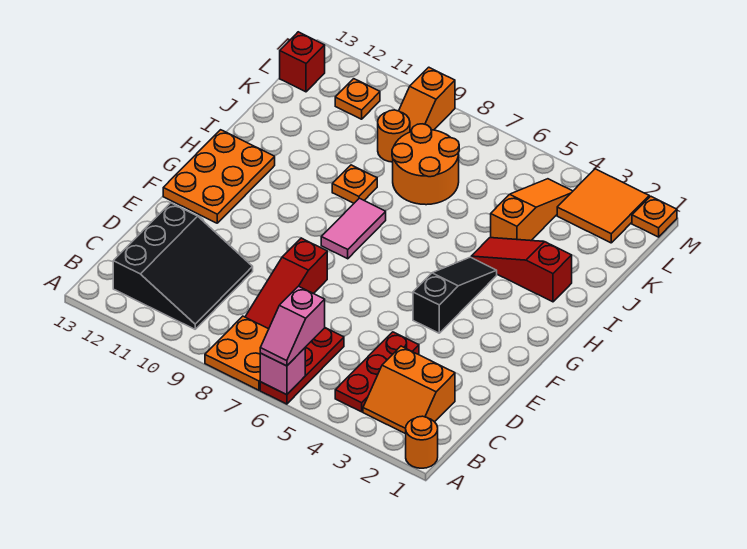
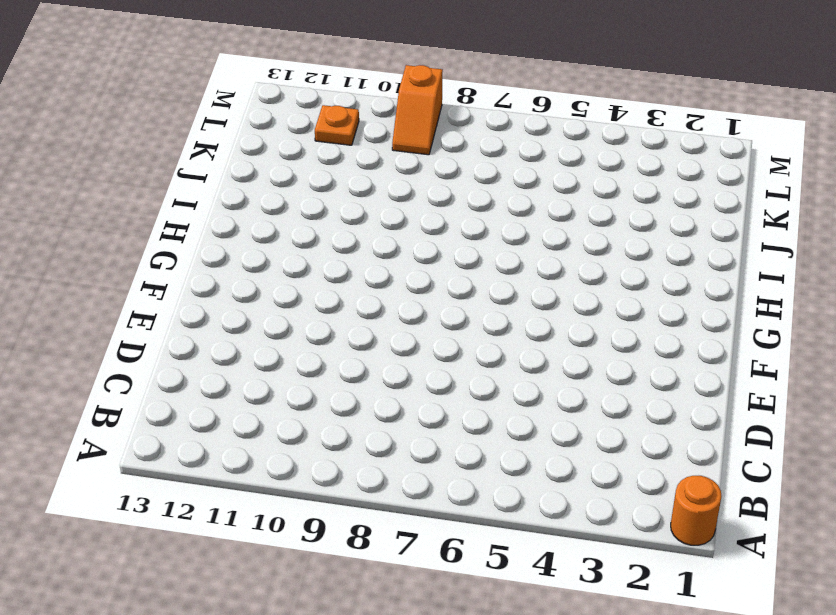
none -> red 1x3 plate [260,328,344,404]
none -> orange 2x2 plate [205,316,269,390]
none -> orange 2x2 slope [363,346,455,434]

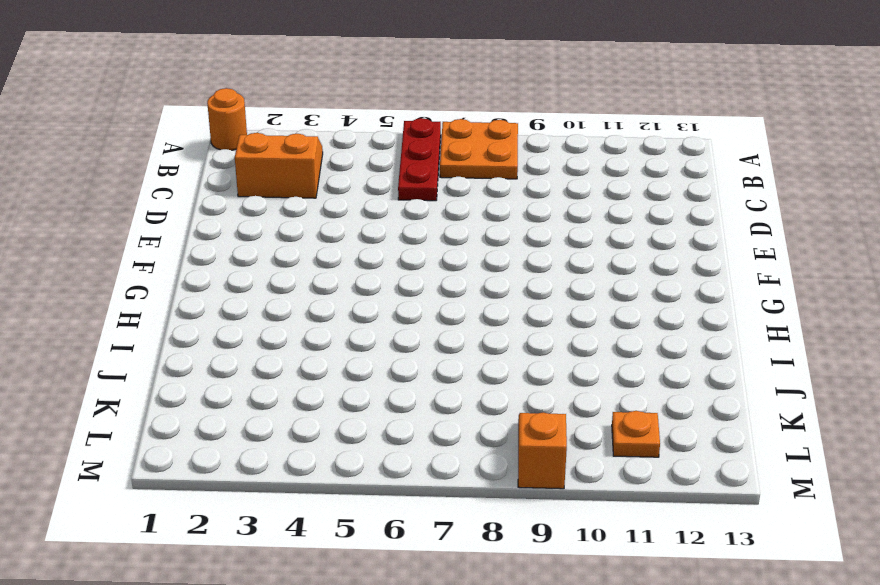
none -> red 1x3 plate [335,332,419,412]
none -> black 3x3 slope [113,203,253,329]
none -> red 1x3 slope [245,238,327,329]

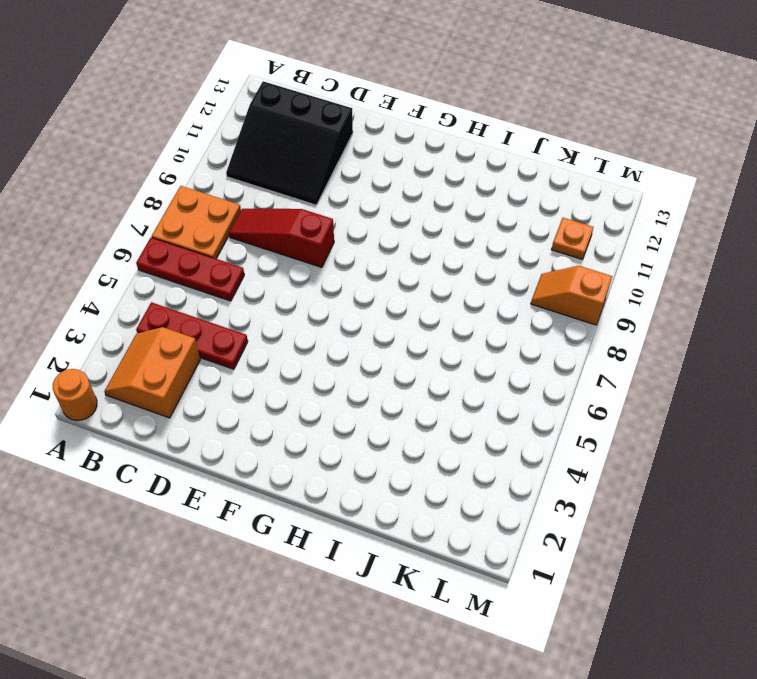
none -> black 1x3 slope [413,257,497,333]
none -> orange 2x3 plate [163,130,275,223]
none -> pink 1x2 tile [321,198,386,259]

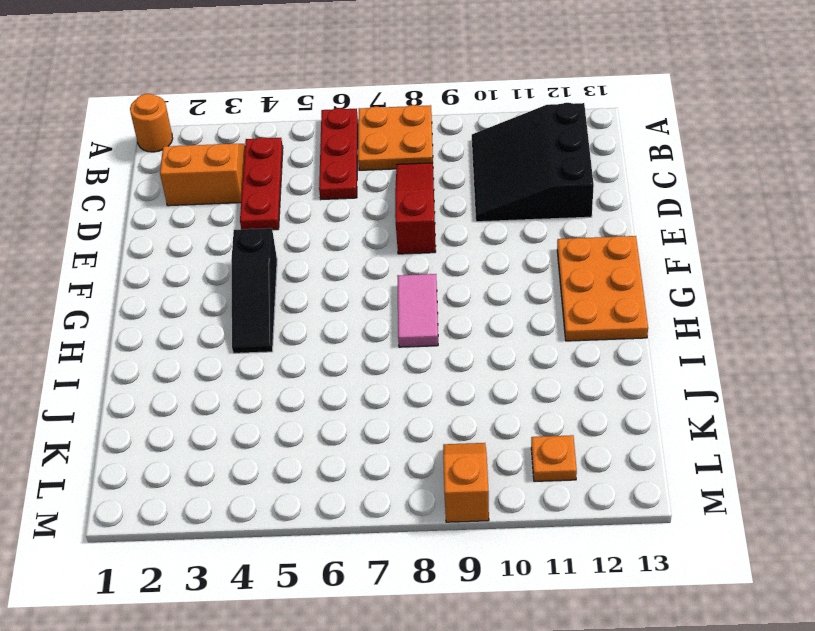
none -> red 1x3 slope [471,238,572,302]
none -> orange 1x1 plate [332,165,377,203]
none -> orange 1x3 slope [491,179,573,241]

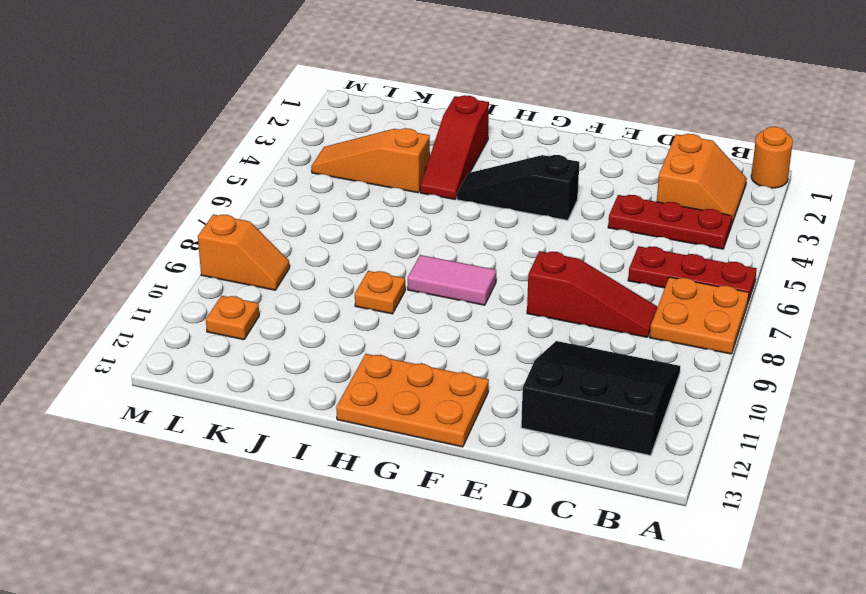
none -> orange 2x2 round brick [392,124,459,205]
none -> orange 1x1 round brick [378,110,410,162]
none -> orange 2x2 tile [557,169,649,243]

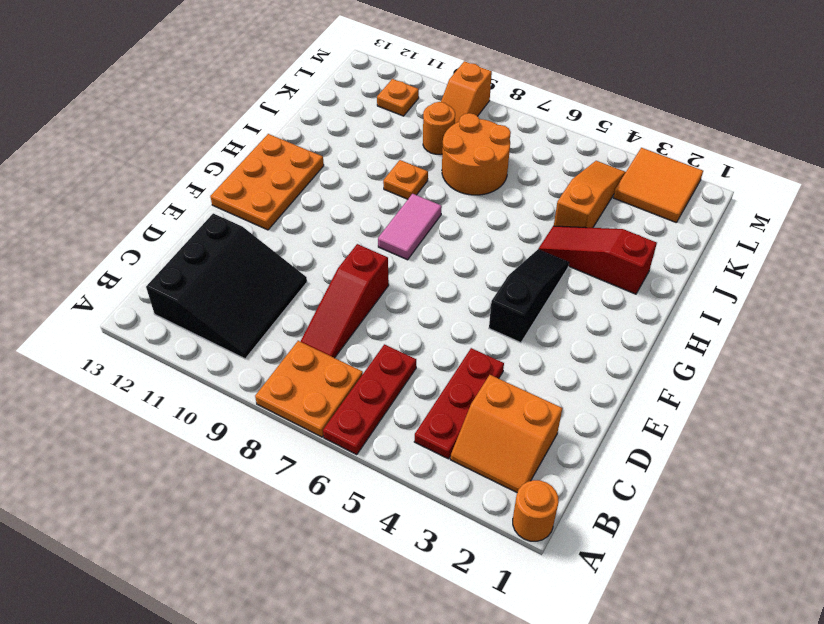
none -> red 1x1 brick [280,32,325,92]
none -> orange 1x1 plate [632,196,677,237]
none -> pink 1x1 brick [260,348,305,395]

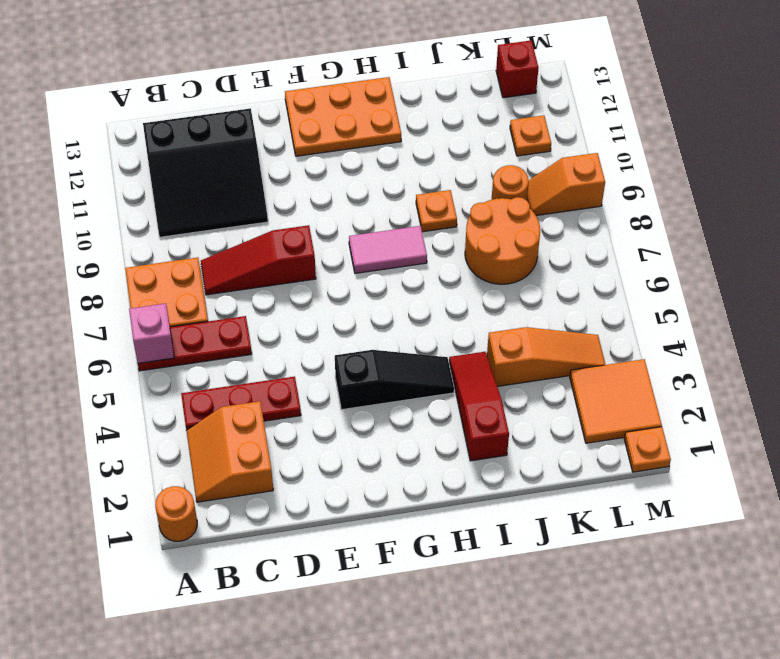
none -> pink 1x2 slope [260,286,325,366]

